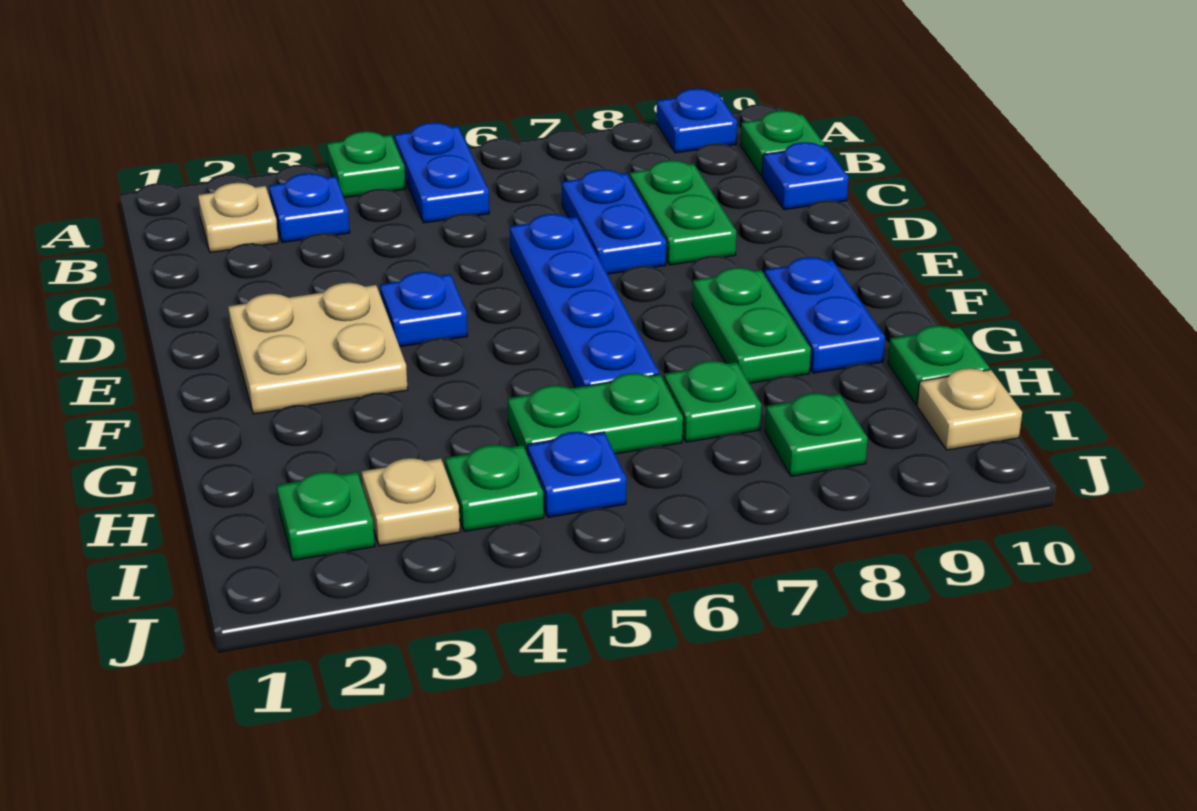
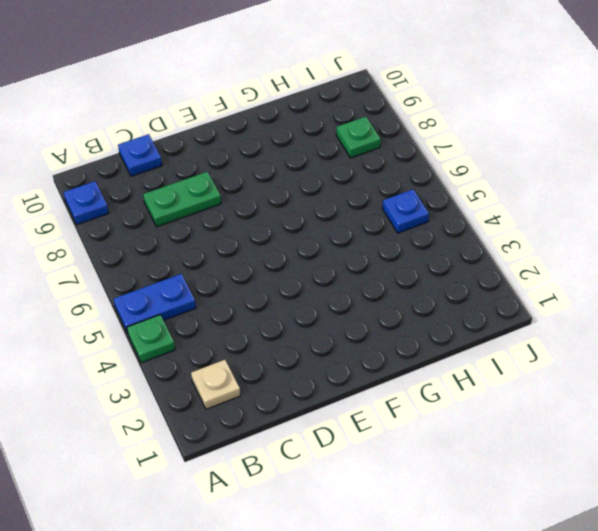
none -> blue 1x1 plate [269,173,350,242]
none -> green 1x1 plate [740,111,824,176]
none -> blue 1x2 plate [562,170,666,274]

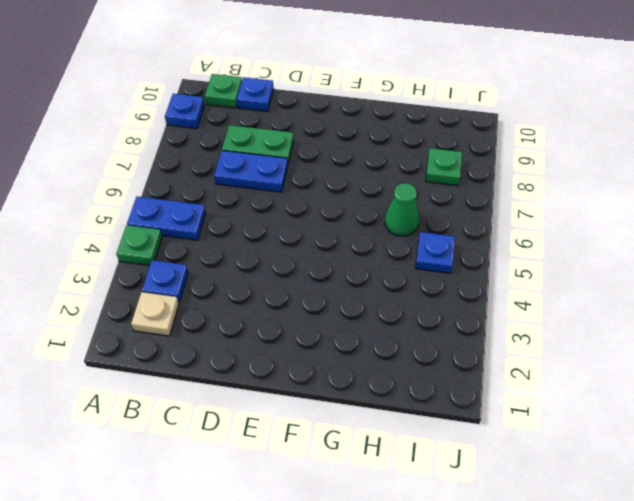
green 1x1 cone [385,183,419,236] -> green 1x2 plate [508,373,683,454]
none -> blue 1x4 plate [510,214,659,387]
none -> tan 2x2 plate [228,283,408,414]
none -> blue 1x1 plate [380,272,467,347]

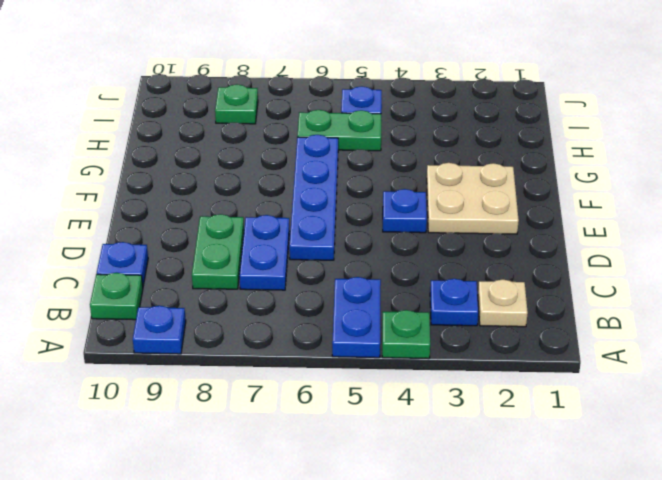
none -> green 1x2 plate [692,268,811,383]
none -> blue 1x2 plate [764,257,885,373]
none -> green 1x1 plate [664,361,761,442]

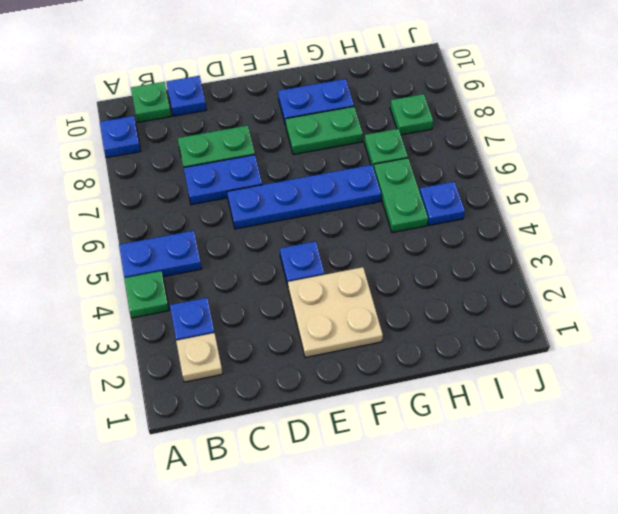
none -> green 1x1 plate [888,326,989,405]
none -> green 1x1 plate [277,472,375,560]
none -> tan 1x1 plate [362,458,460,546]

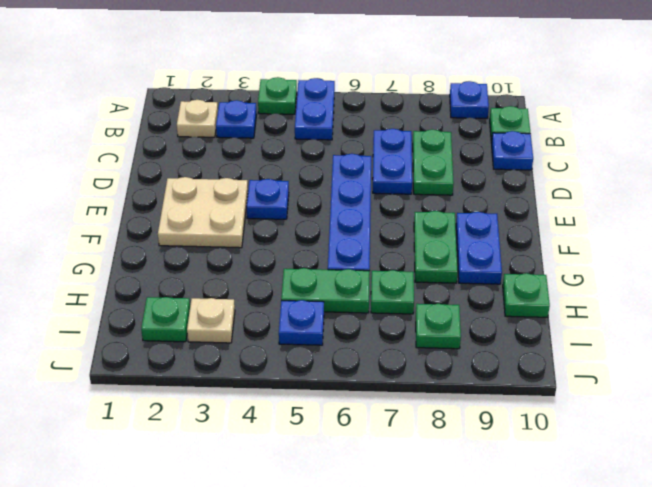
none -> green 1x1 plate [445,445,544,532]
none -> tan 1x1 plate [917,368,1022,450]

